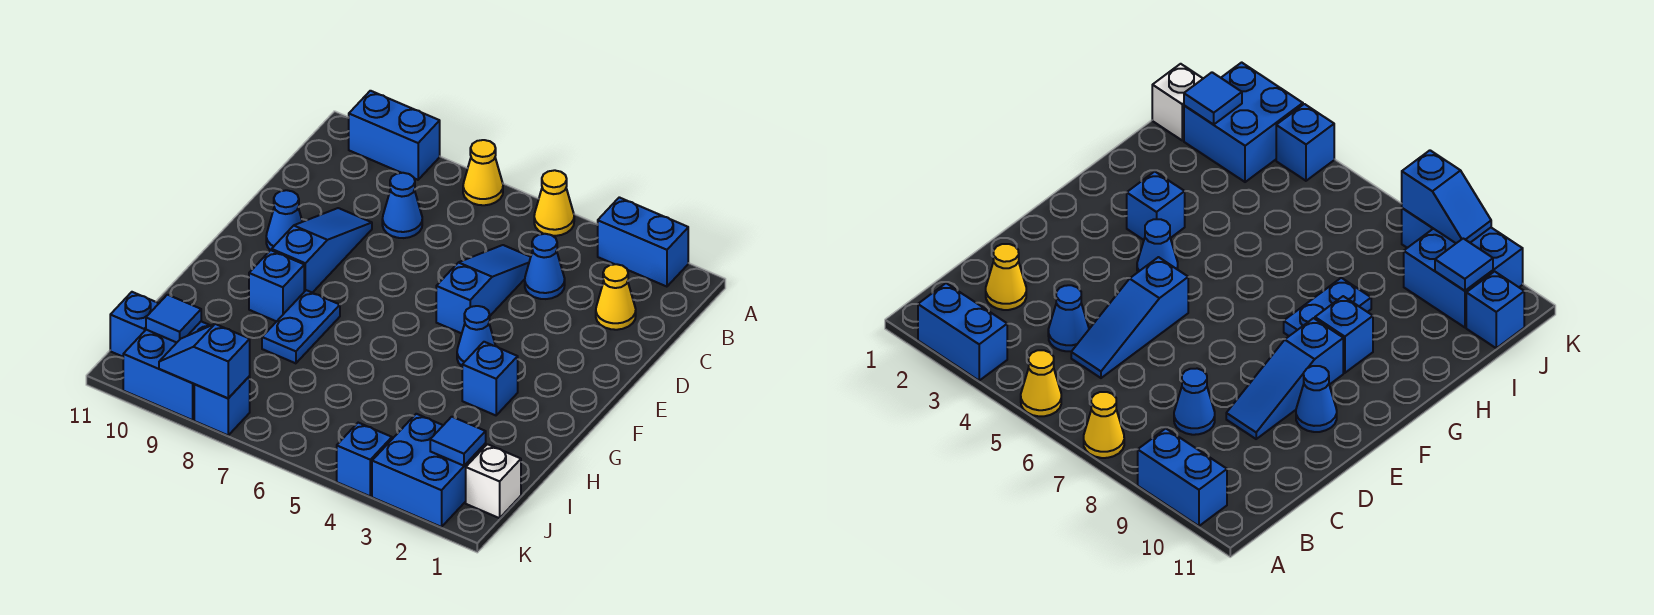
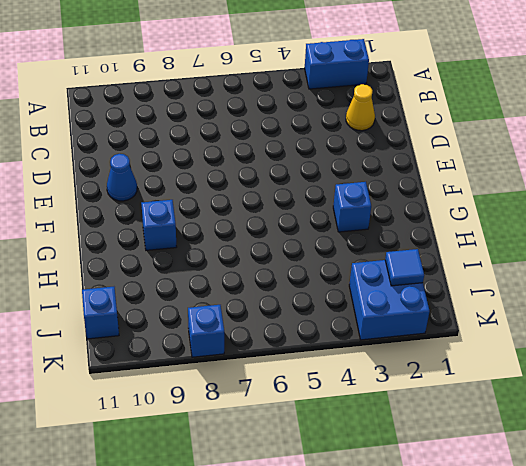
none -> yellow 1x1 cone [534,170,574,236]
none -> yellow 1x1 cone [463,140,503,205]
none -> blue 1x2 brick [349,91,440,180]

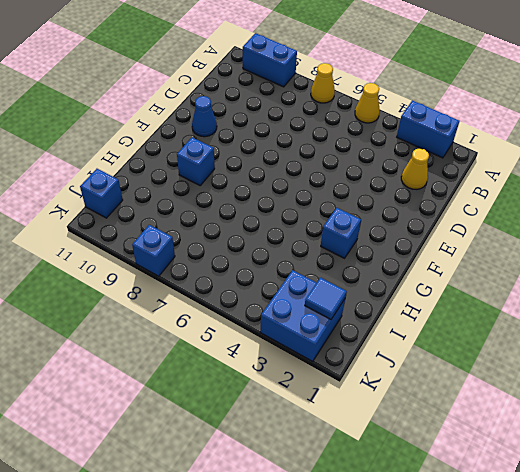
none -> blue 1x1 cone [525,234,565,299]
none -> blue 1x3 slope [436,245,531,333]
none -> blue 1x1 cone [382,173,422,238]

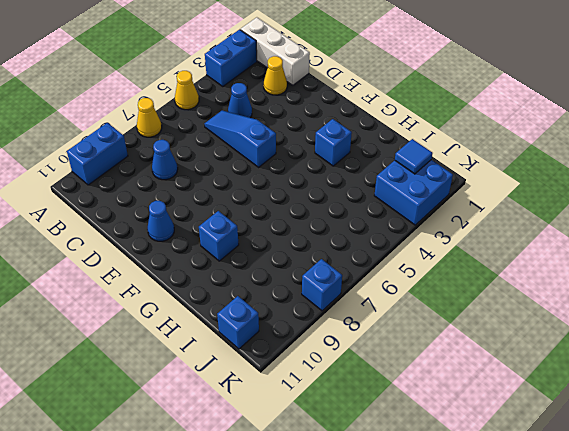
white 1x3 brick [240,17,310,85] -> none
none -> blue 1x3 slope [272,208,372,293]
none -> blue 1x1 cone [457,306,496,366]
none -> blue 1x2 plate [262,290,340,363]

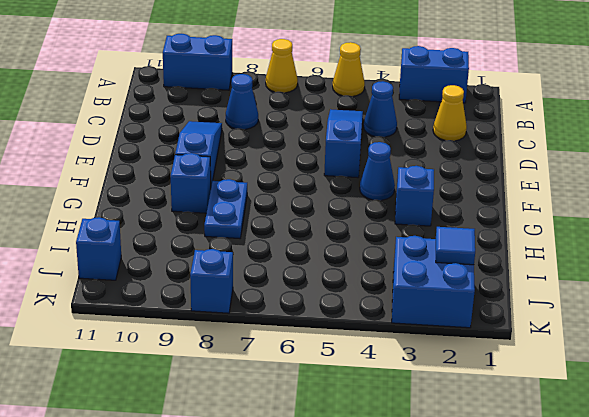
none -> blue 1x1 cone [266,190,302,250]
none -> white 1x1 brick [466,444,521,518]
none -> blue 2x2 brick [123,322,211,420]

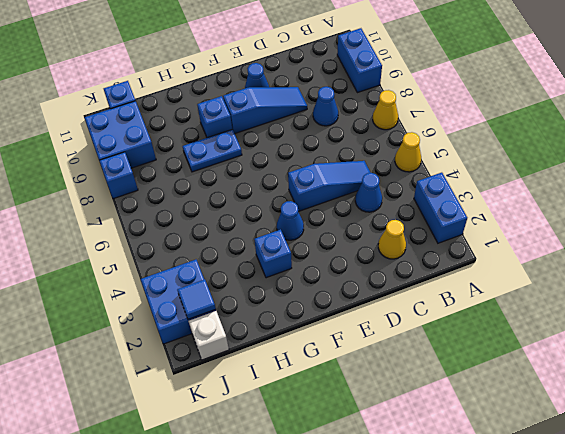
none -> blue 1x1 brick [337,423,392,496]
none -> blue 1x1 tile [146,295,201,343]
none -> blue 1x2 slope [159,324,250,398]

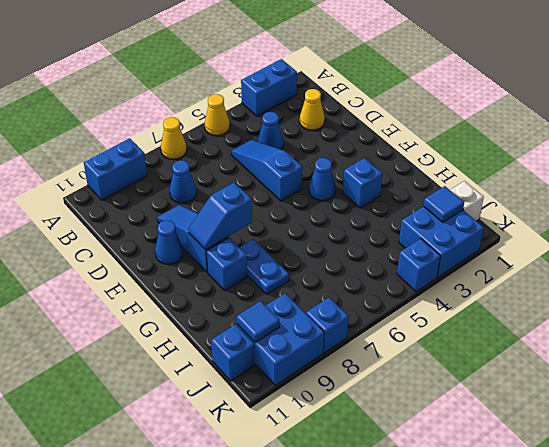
blue 1x2 slope [188,182,252,250] -> blue 1x2 slope moved to [159,324,250,398]

